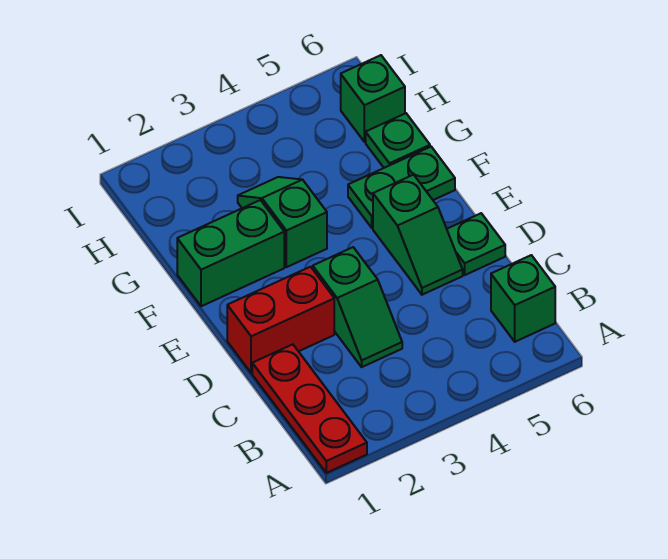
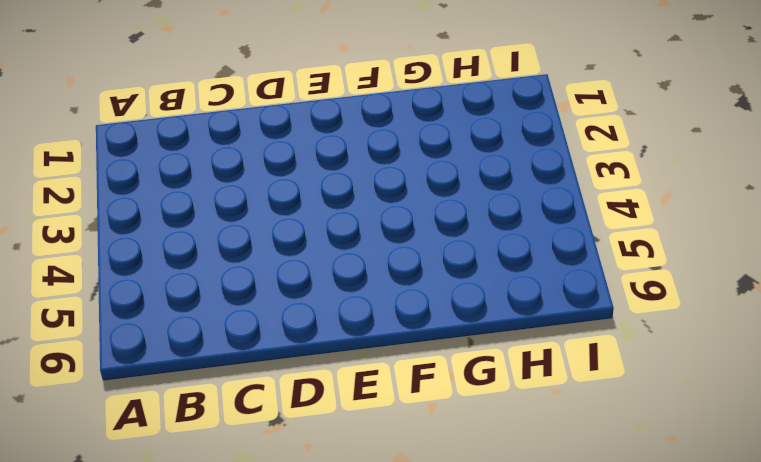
none -> red 1x3 plate [252,344,367,473]
none -> green 1x1 brick [491,255,555,342]

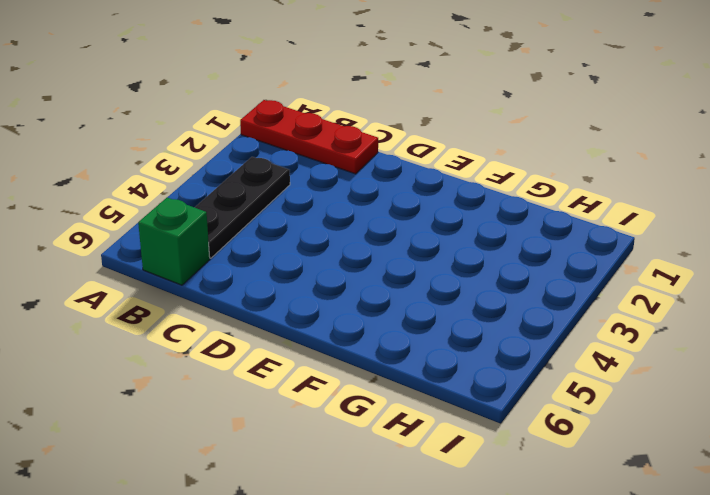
black 1x3 plate [195,157,290,258] -> none
none -> green 1x2 slope [313,247,402,367]
none -> red 1x2 brick [227,267,334,373]

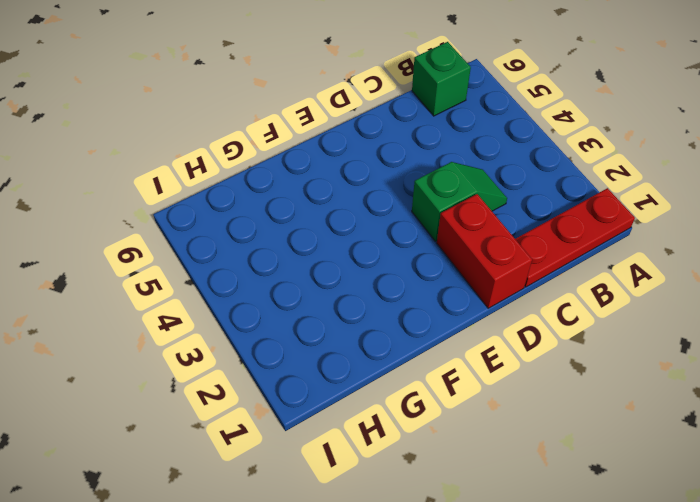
none -> green 1x2 slope [373,175,463,295]
none -> green 1x1 plate [447,213,505,275]

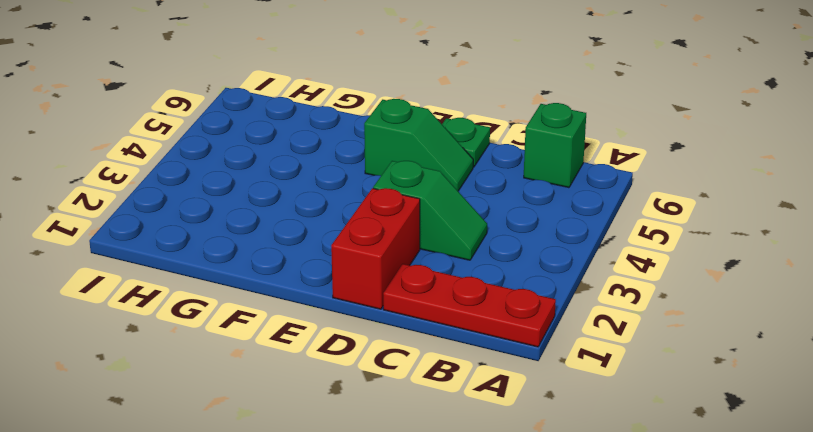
none -> green 1x2 brick [177,200,284,306]
none -> green 1x2 slope [238,177,327,267]

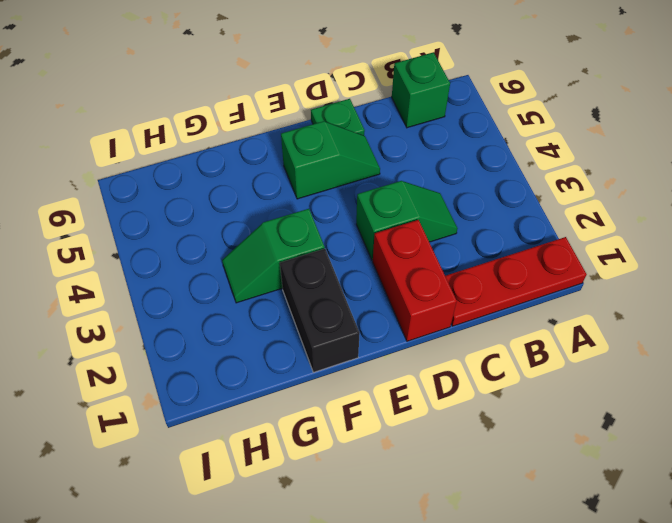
black 1x2 brick [280,249,360,372] -> green 1x2 brick [177,200,284,306]
none -> green 1x2 plate [348,147,455,228]
none -> green 1x1 plate [366,113,430,168]

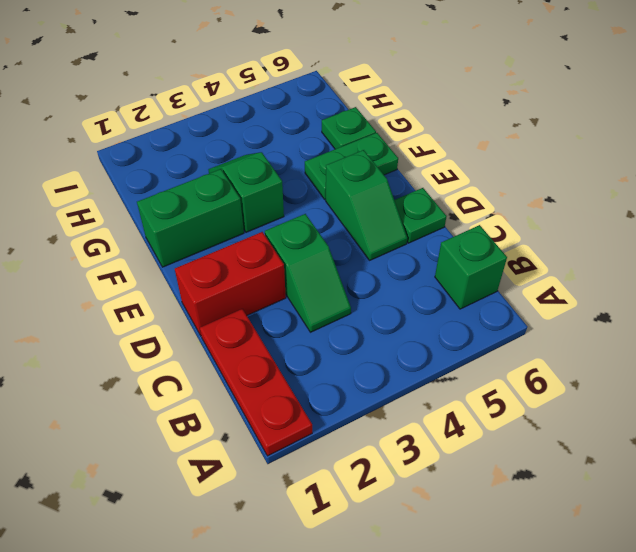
none -> green 1x1 brick [341,55,405,142]

